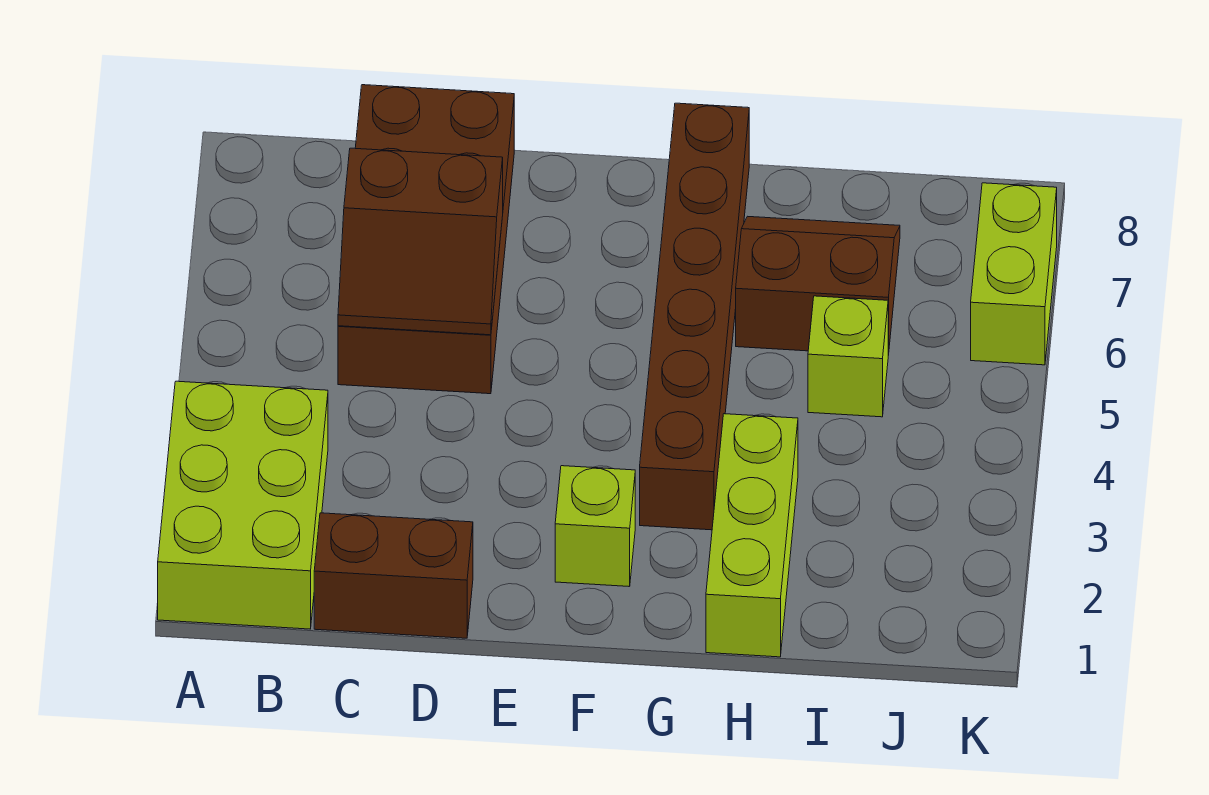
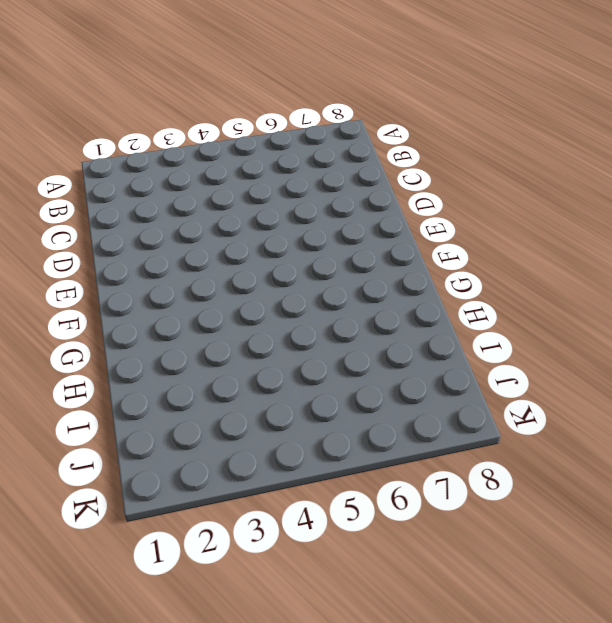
none -> lime 2x3 brick [158,381,328,629]
none -> brown 1x2 brick [314,513,473,638]

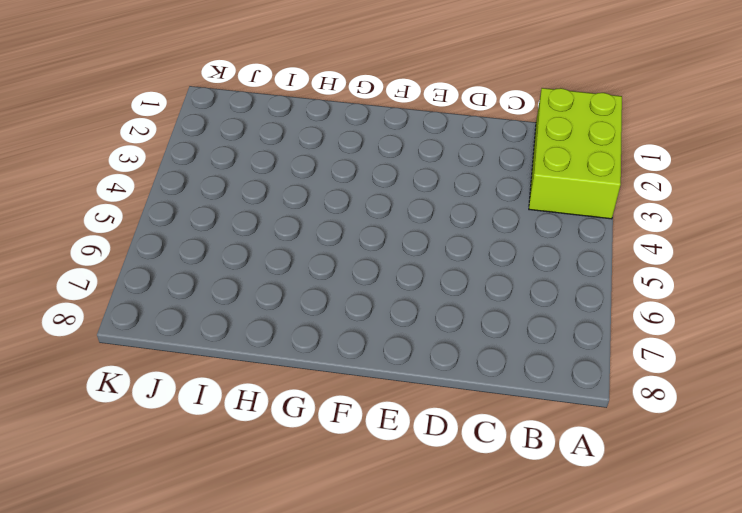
none -> brown 1x2 brick [314,513,473,638]
none -> brown 2x4 brick [338,85,514,394]

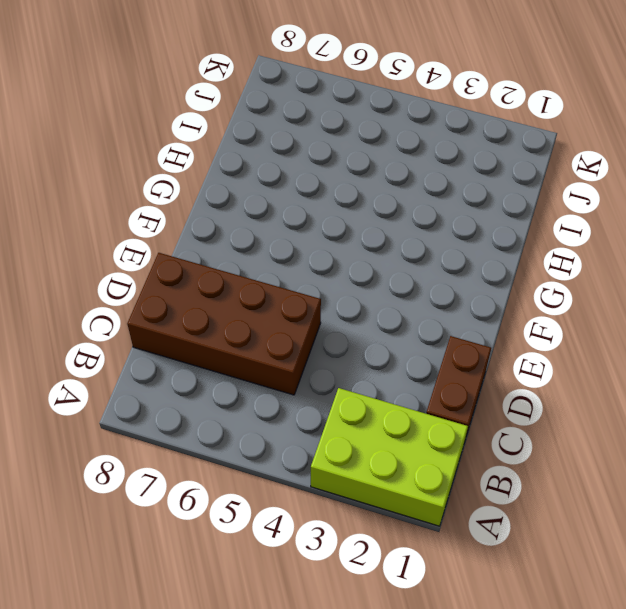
none -> lime 1x1 brick [555,466,635,587]
none -> brown 1x6 brick [640,103,749,530]

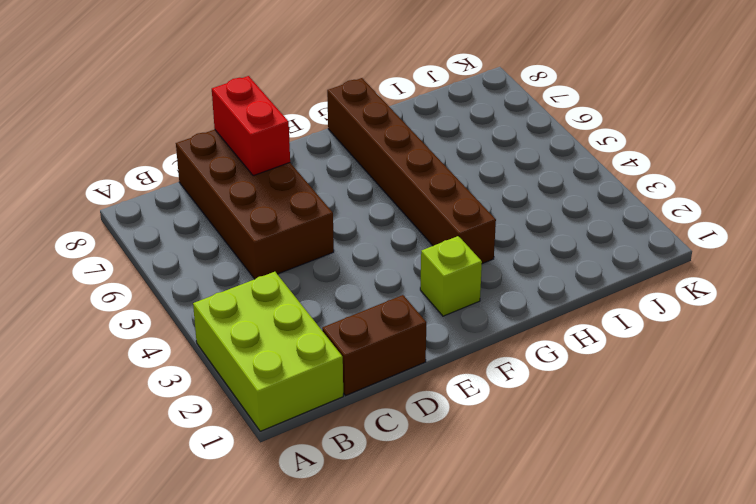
red 1x2 brick [212,76,290,176] -> none
none -> lime 1x3 brick [706,414,798,657]
none -> brown 2x2 slope [736,216,900,355]

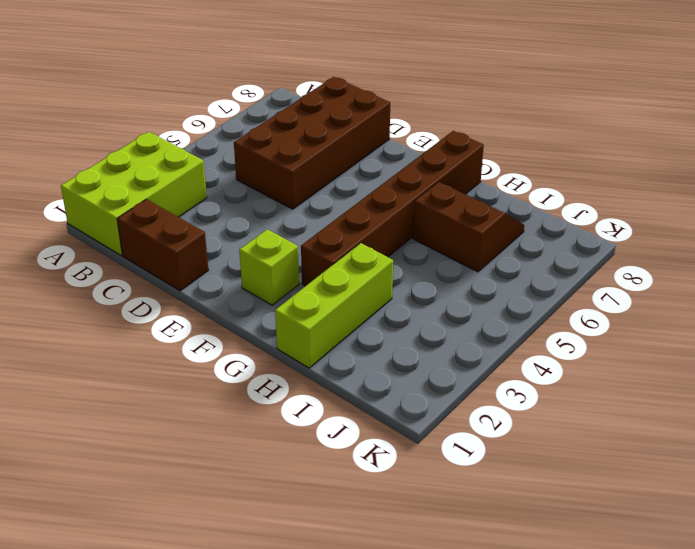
none -> lime 1x1 brick [808,296,888,417]
none -> lime 1x2 brick [971,183,1057,365]

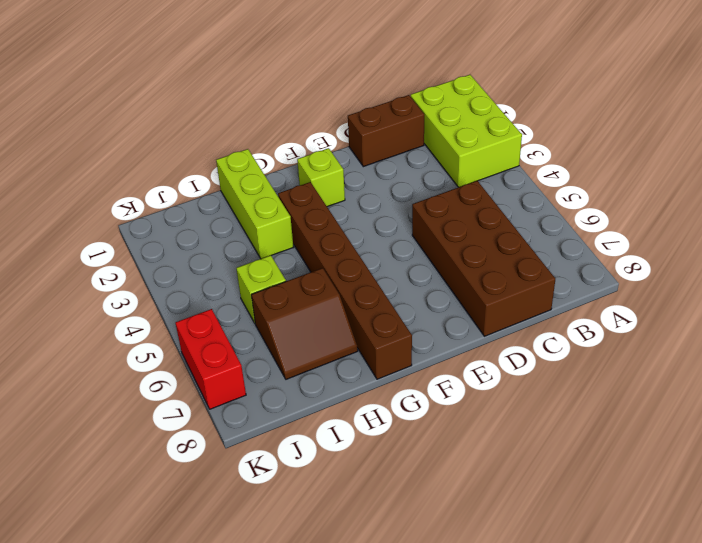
red 1x2 brick [176,309,246,409] -> lime 1x2 brick [971,183,1057,365]
none -> brown 2x2 slope [338,148,503,335]

